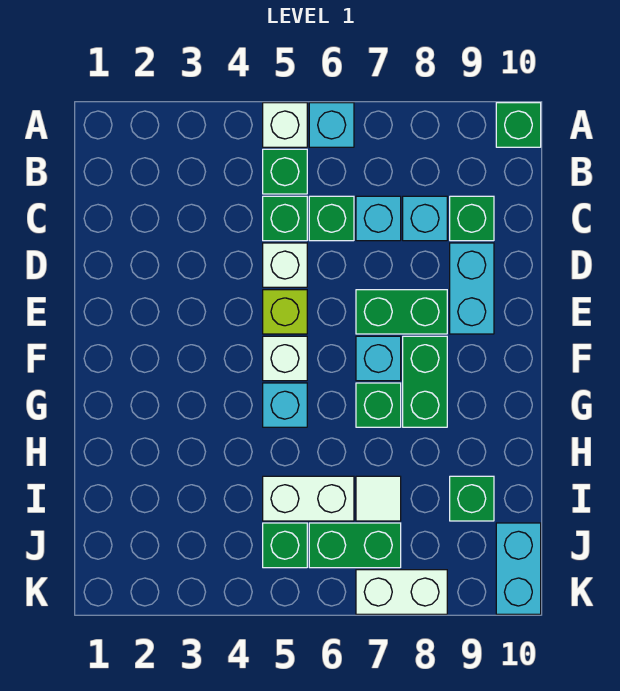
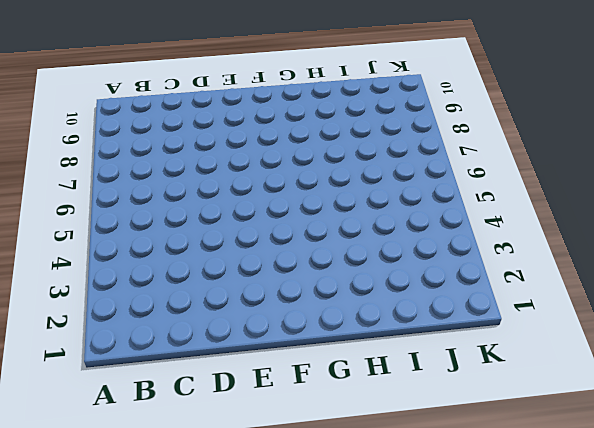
none -> white 1x1 brick [263,103,307,147]
none -> cyan 1x1 brick [309,103,354,147]
none -> green 1x1 brick [496,103,541,147]

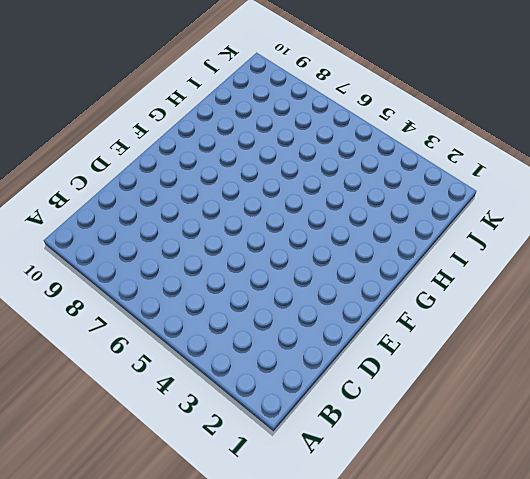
none -> white 1x1 brick [263,103,307,147]
none -> cyan 1x1 brick [309,103,354,147]
none -> green 1x1 brick [496,103,541,147]

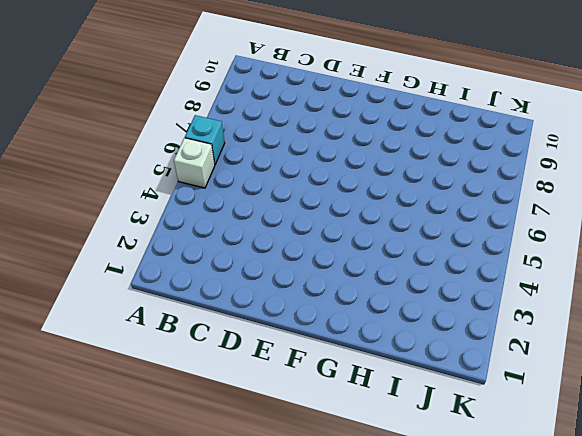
none -> green 1x1 brick [496,103,541,147]
none -> green 1x1 brick [263,149,307,194]
none -> green 1x1 brick [263,196,307,241]

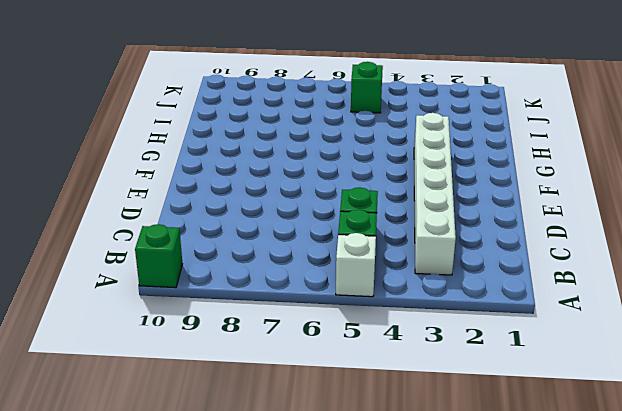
white 1x6 brick [414,113,456,275] -> none
none -> cyan 1x1 brick [309,103,354,147]
none -> green 1x1 brick [309,196,354,241]
none -> cyan 1x1 brick [356,196,401,241]

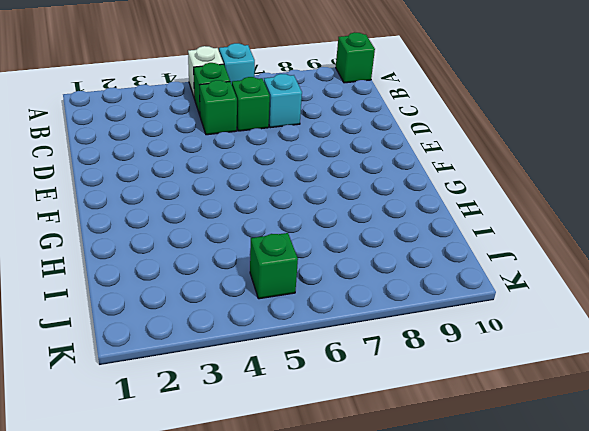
none -> cyan 1x1 brick [403,196,447,241]
none -> green 1x1 brick [450,196,494,241]
none -> white 1x1 brick [263,243,307,287]

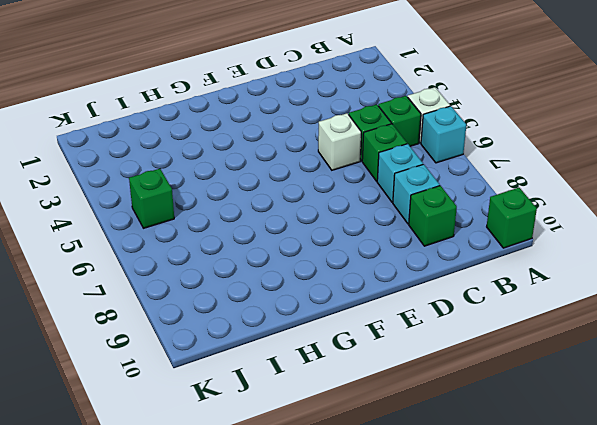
none -> cyan 1x2 brick [450,243,494,334]
none -> lime 1x1 brick [263,290,307,334]
none -> green 1x2 brick [356,290,447,334]

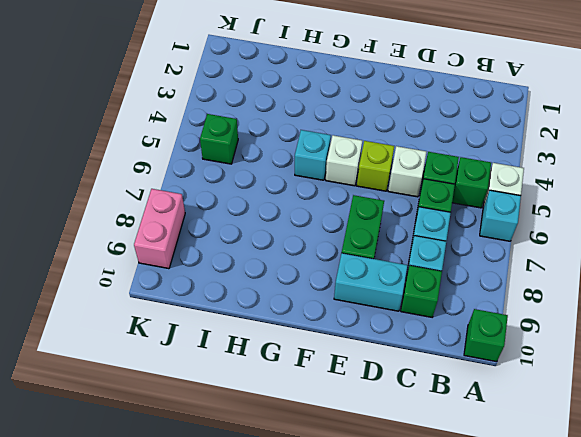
pink 1x2 brick [134,189,185,269] -> white 1x2 brick [356,570,447,614]
none -> cyan 1x1 brick [356,336,401,381]
none -> green 1x2 brick [403,336,447,427]
none -> green 1x1 brick [356,383,401,427]

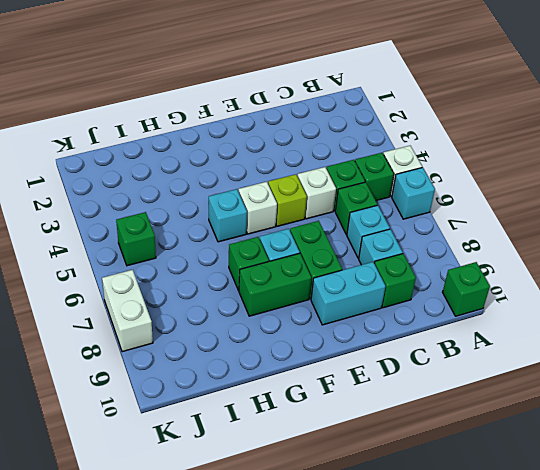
none -> white 1x2 brick [263,476,354,521]
none -> white 1x1 tile [356,476,401,521]
none -> green 1x1 brick [450,476,494,521]

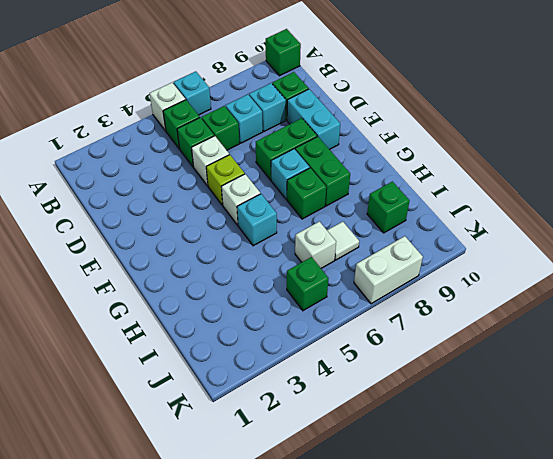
white 1x1 brick [295,222,336,268] -> white 1x2 brick [263,476,354,521]
none -> green 1x2 brick [309,523,401,568]
none -> cyan 1x2 brick [496,523,541,614]

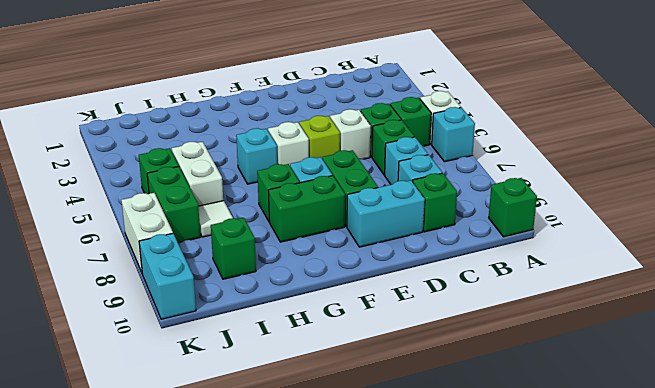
cyan 1x2 brick [139,233,196,319] -> cyan 1x2 brick turned to [496,523,541,614]

